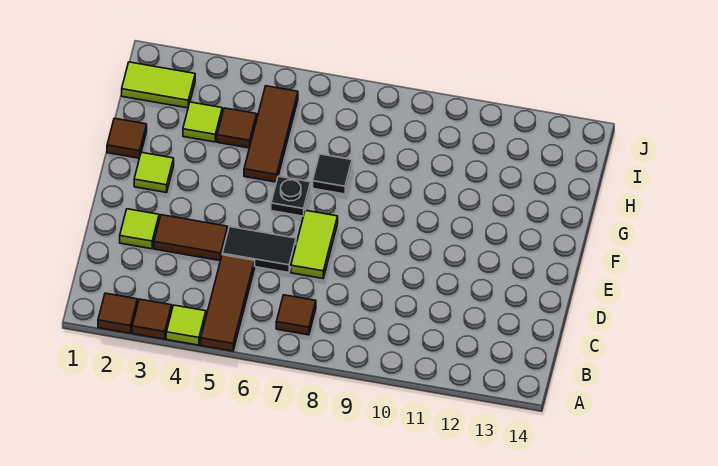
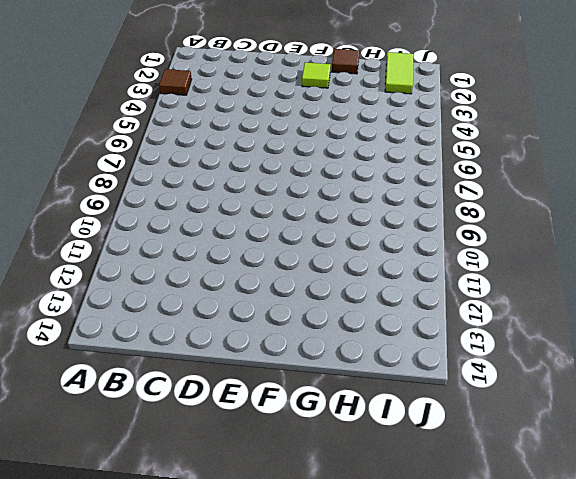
none -> brown 1x1 tile [98,293,137,333]
none -> lime 1x1 tile [166,305,206,345]
none -> brown 1x3 tile [201,255,255,351]

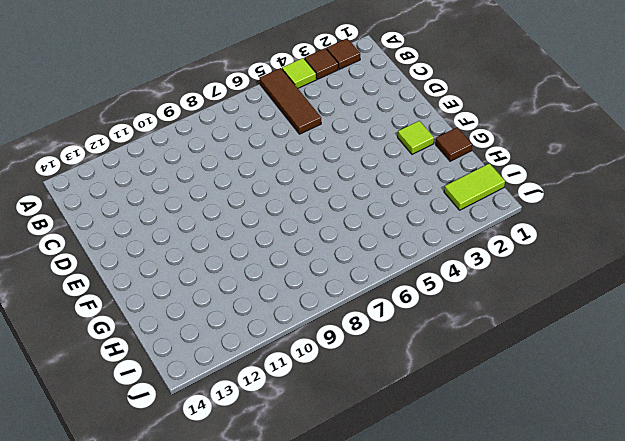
none -> brown 1x1 tile [276,295,316,335]
none -> lime 1x1 tile [120,209,159,249]
none -> brown 1x2 tile [154,215,228,261]

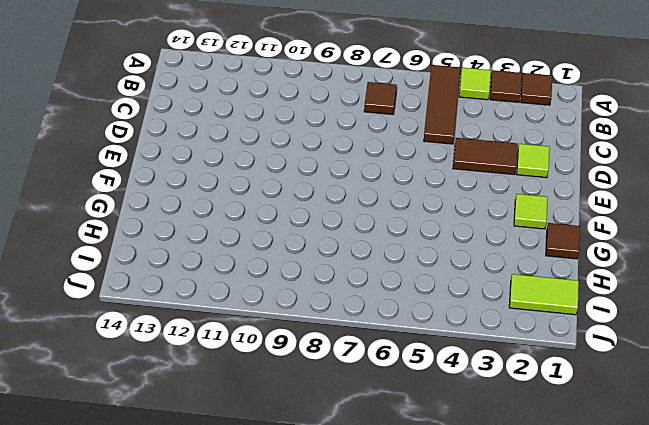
none -> black 1x2 tile [222,227,296,273]
none -> lime 1x2 tile [291,210,338,278]
none -> black 1x1 plate [271,176,311,216]

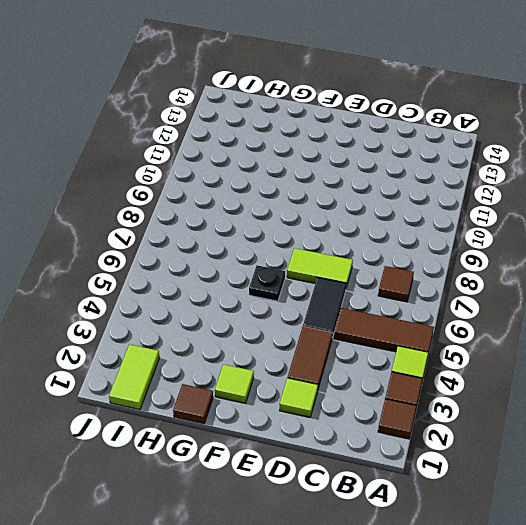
none -> brown 1x3 tile [244,86,298,182]
none -> black 1x1 tile [313,154,352,194]
none -> lime 1x1 tile [183,102,222,142]

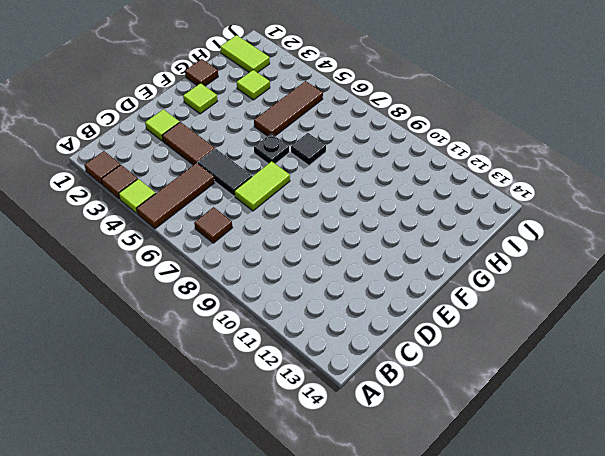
none -> brown 1x1 tile [217,108,257,148]

